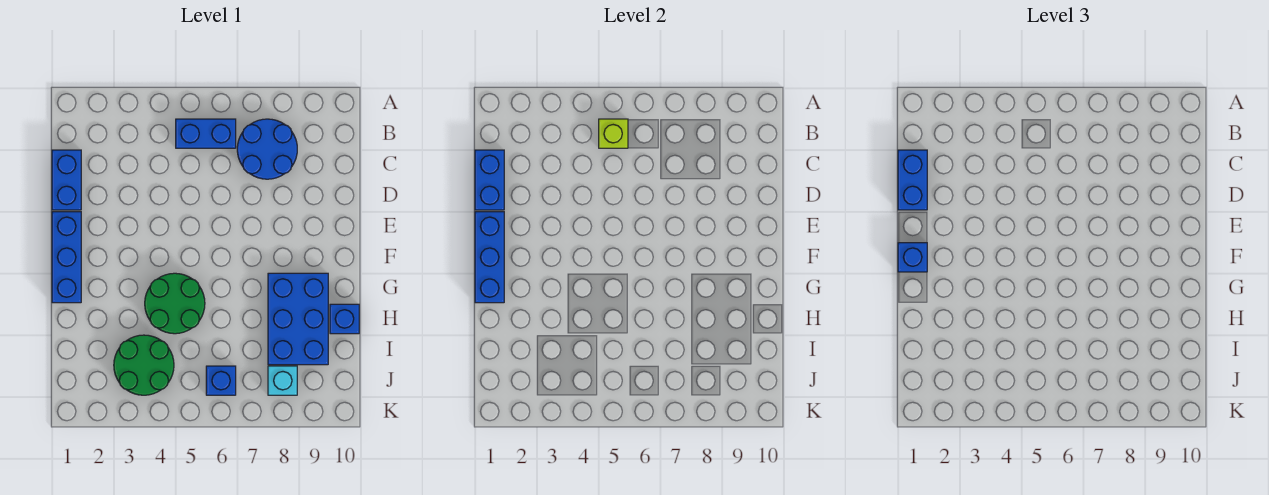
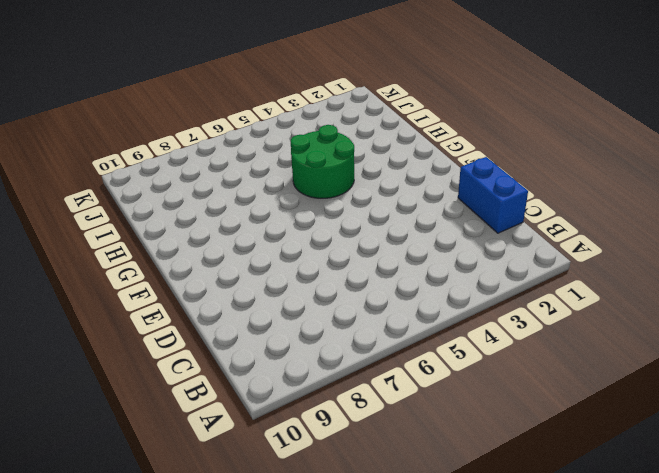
none -> blue 1x2 brick [176,119,236,148]
none -> blue 2x2 round brick [237,119,297,179]
none -> blue 1x3 brick [52,212,81,303]

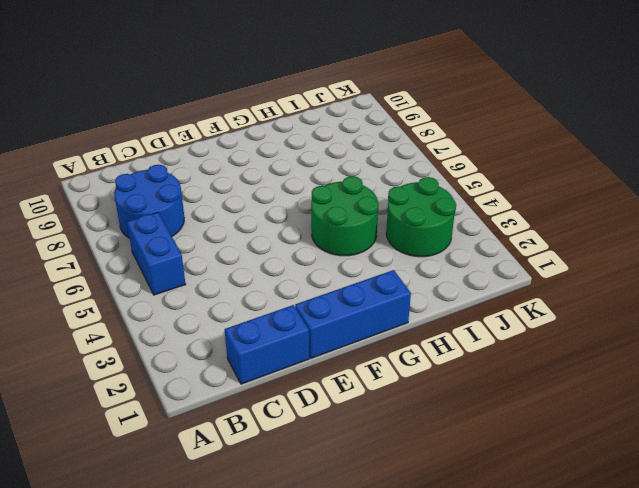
none -> blue 2x3 brick [268,273,328,365]
none -> blue 1x1 brick [330,304,359,334]
none -> blue 1x1 brick [206,366,236,395]

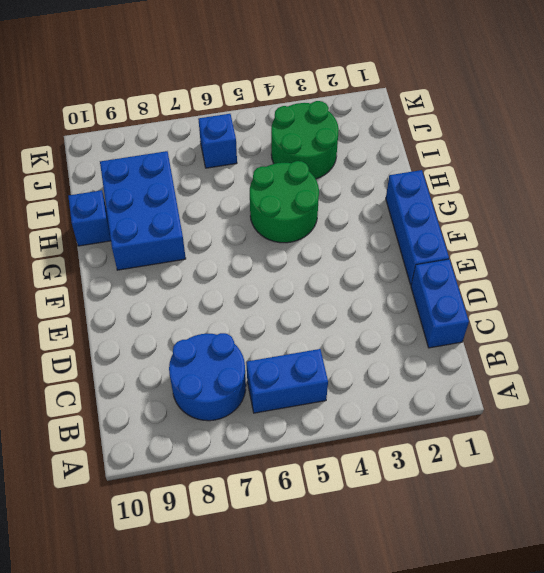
none -> cyan 1x1 brick [268,366,297,395]
none -> lime 1x1 brick [599,119,628,148]
none -> blue 1x2 brick [475,150,504,210]

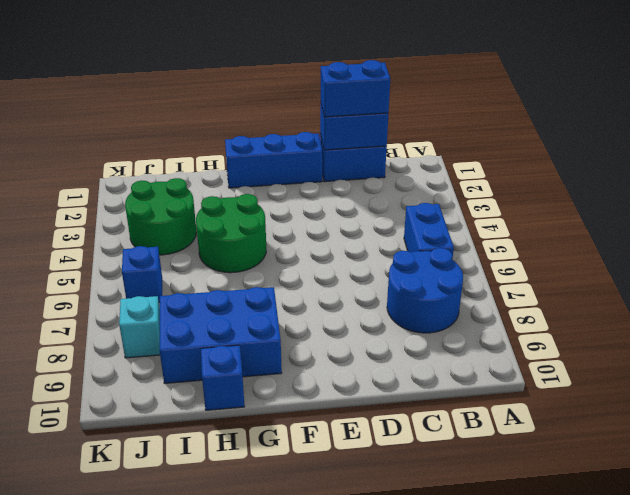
none -> lime 1x1 brick [599,119,628,148]
none -> blue 1x3 brick [475,212,504,303]
none -> blue 1x1 brick [898,243,927,272]

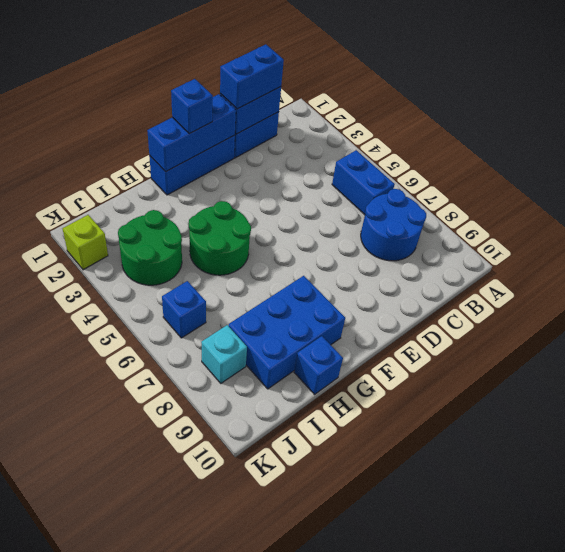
lime 1x1 brick [63,215,108,270] -> lime 1x1 brick moved to [599,119,628,148]

